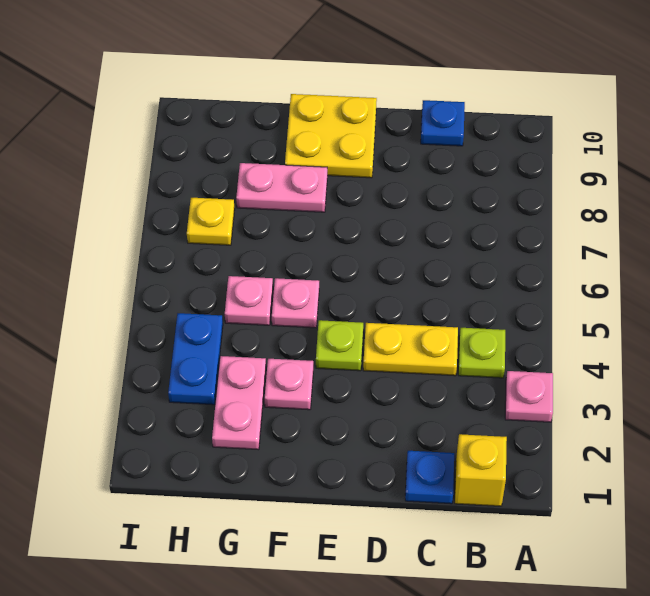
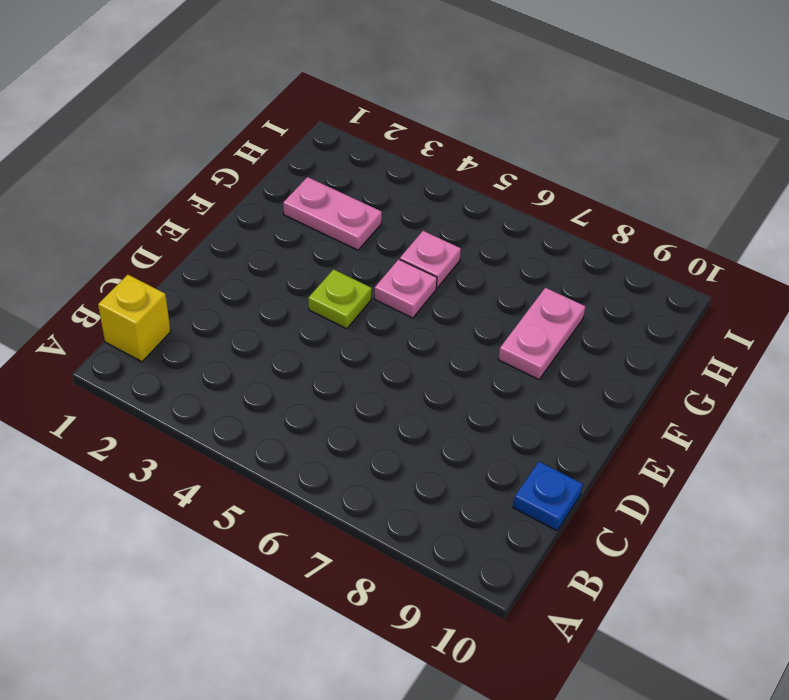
none -> pink 1x1 plate [505,371,553,422]
none -> lime 1x1 plate [458,328,505,378]
none -> blue 1x1 plate [405,451,454,504]

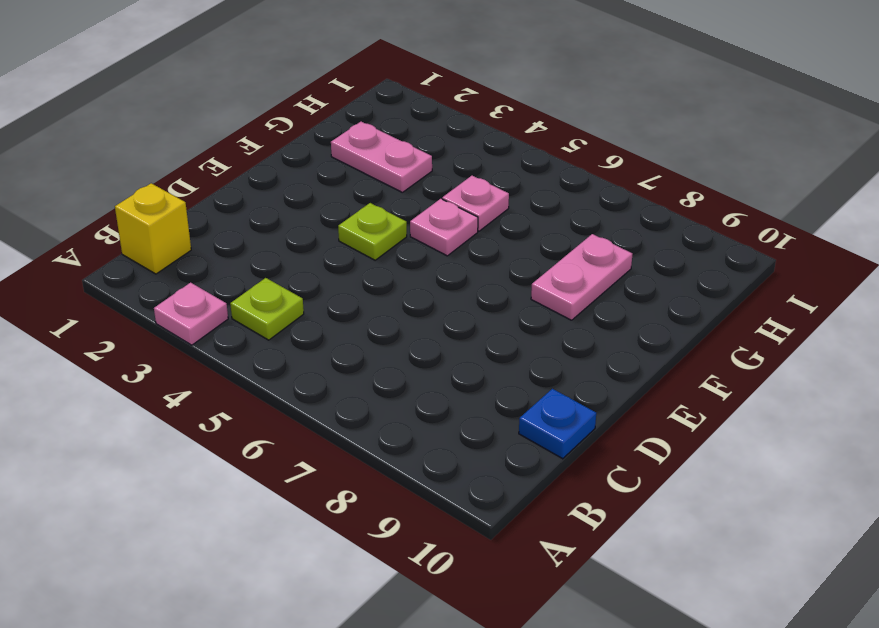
none -> blue 1x1 plate [405,451,454,504]
none -> yellow 1x2 plate [363,323,458,376]
none -> yellow 2x2 plate [285,94,377,178]

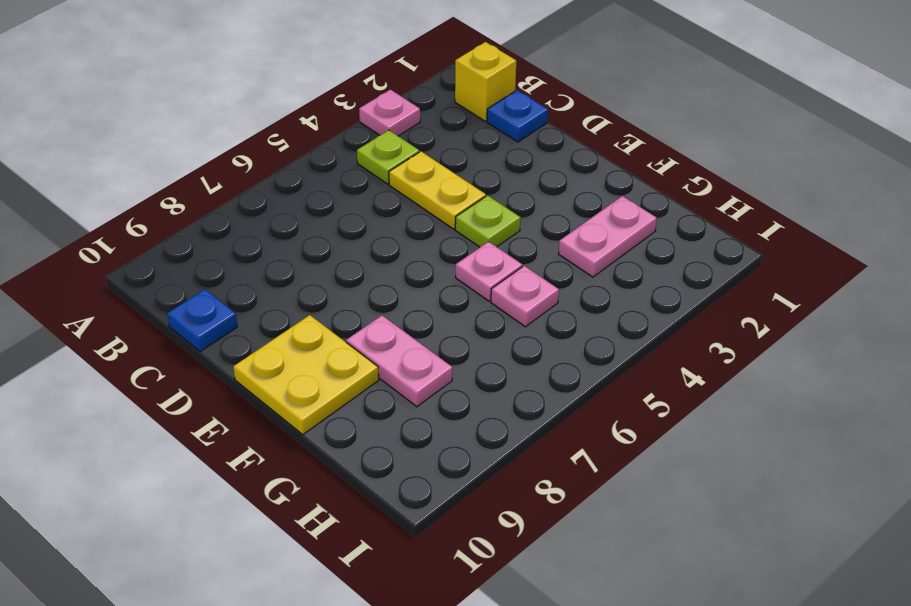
none -> pink 1x1 plate [265,359,313,410]
none -> blue 1x2 plate [168,313,223,405]
none -> yellow 1x1 plate [187,198,235,245]

